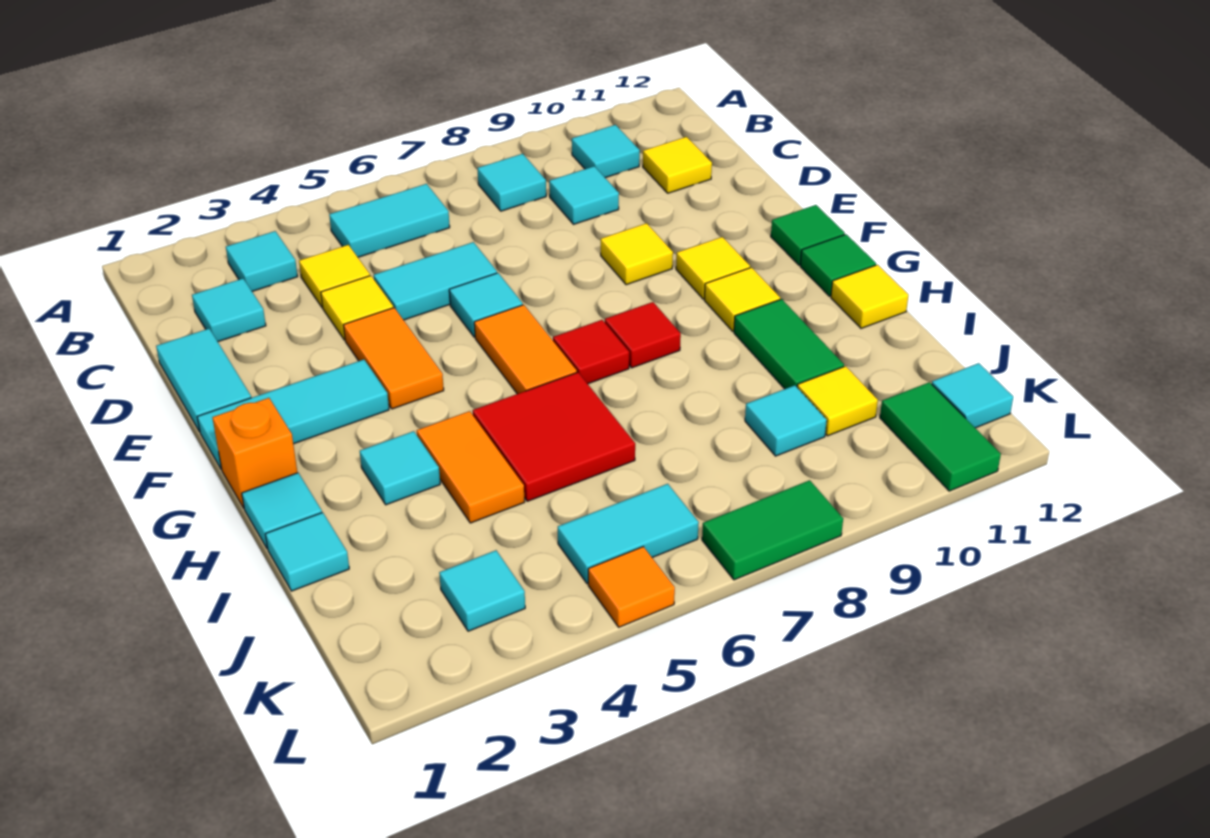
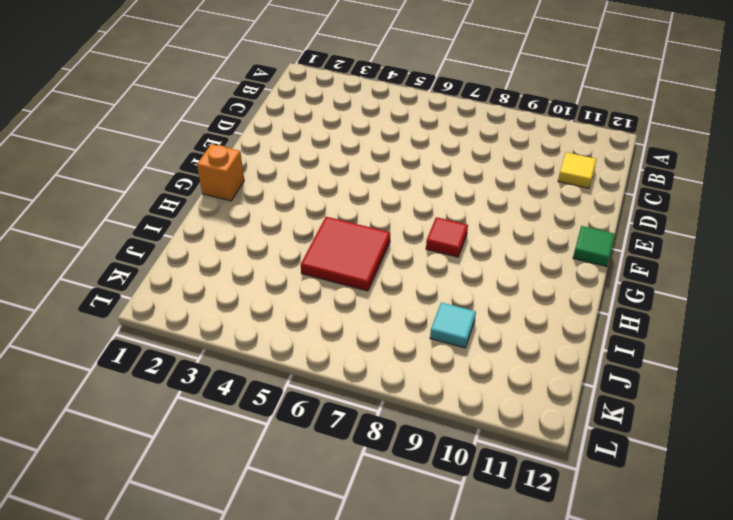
none -> cyan 1x1 tile [226,231,298,291]
none -> cyan 1x2 tile [329,184,450,257]
none -> cyan 1x1 tile [477,154,546,211]
none -> cyan 1x1 tile [572,125,640,178]

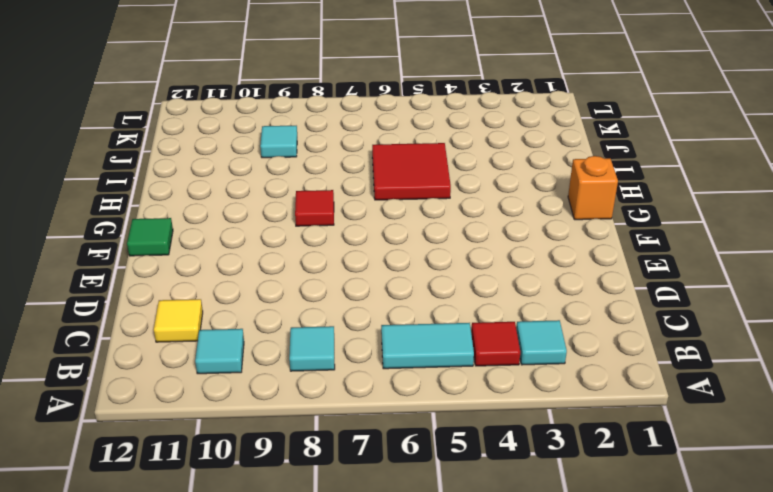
red 1x1 tile [471,322,520,366] -> red 1x1 tile moved to [553,320,629,384]
none -> cyan 1x1 tile [192,279,266,342]
none -> yellow 1x1 tile [299,245,370,307]
none -> cyan 1x1 tile [549,166,619,224]
none -> cyan 1x2 tile [156,329,251,432]

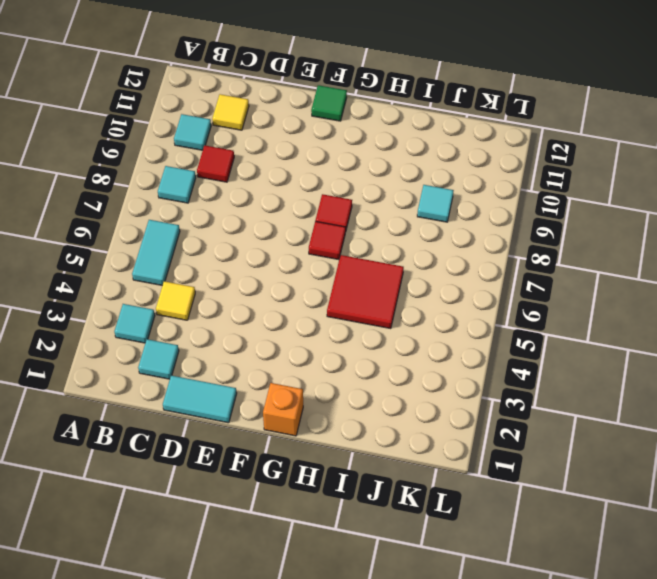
red 1x1 tile [197,145,234,182] -> cyan 1x1 tile [549,166,619,224]
none -> yellow 1x1 tile [321,276,393,340]
none -> cyan 1x2 tile [374,242,497,320]
none -> orange 1x2 tile [343,308,444,409]
none -> cyan 1x1 tile [449,273,523,337]

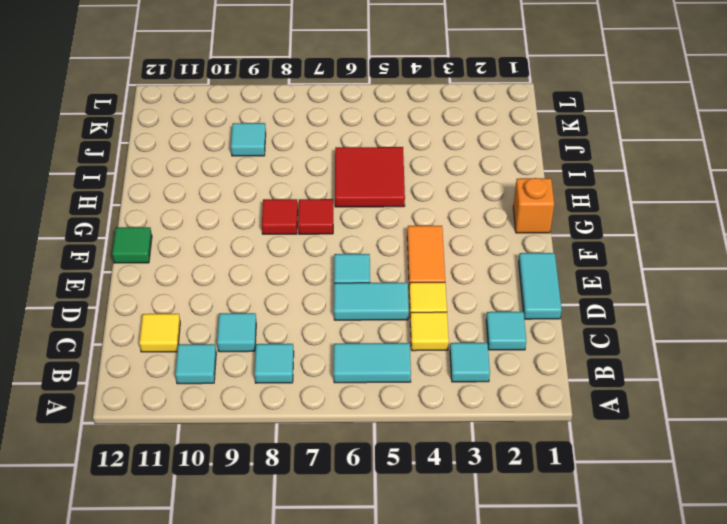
none -> yellow 1x1 tile [601,223,673,285]
none -> cyan 1x3 tile [197,360,389,469]
none -> orange 1x2 tile [474,305,577,394]
none -> yellow 1x1 tile [676,237,750,299]

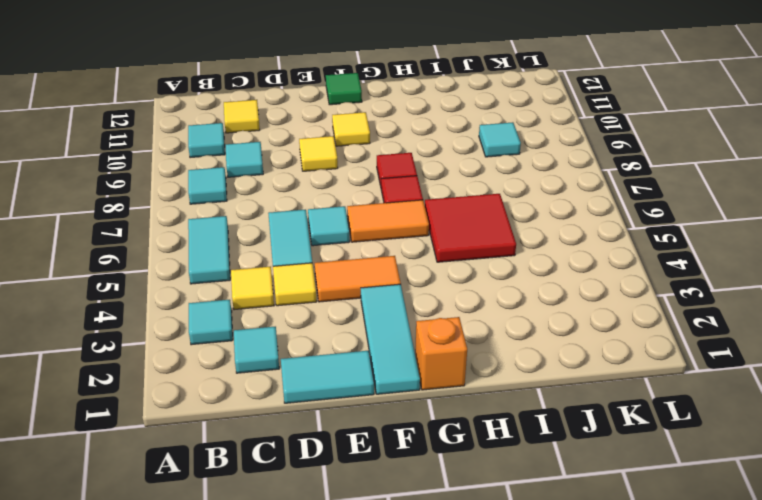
none -> yellow 1x1 tile [704,267,780,331]
none -> green 1x1 tile [800,234,876,296]
none -> cyan 1x1 tile [242,473,322,549]
none -> cyan 1x1 tile [360,431,440,505]

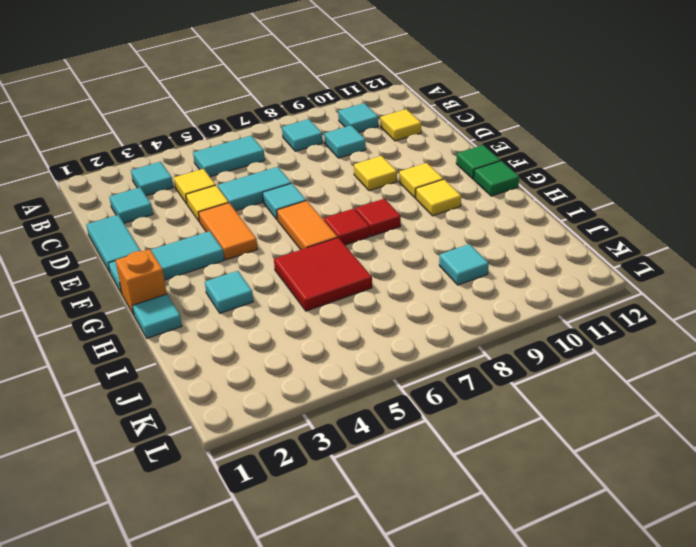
none -> orange 1x2 tile [417,411,525,523]
none -> green 1x2 tile [734,299,844,389]
none -> yellow 1x1 tile [831,265,908,328]
none -> cyan 1x1 tile [265,512,349,591]

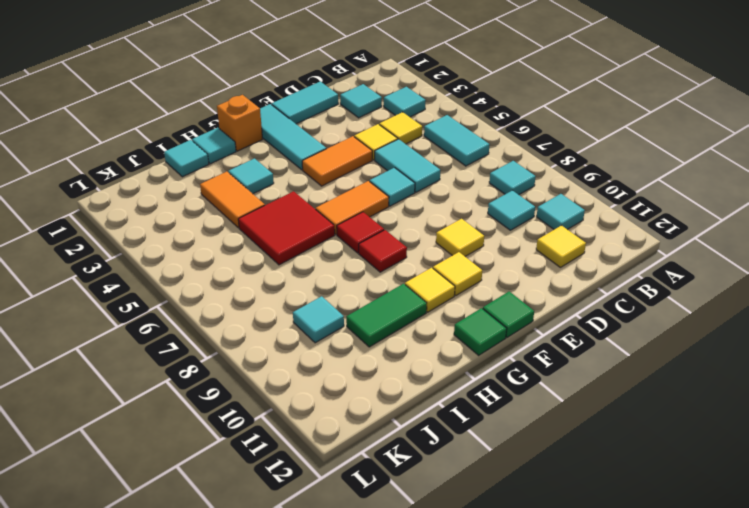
orange 1x2 tile [200,172,265,228] -> orange 1x2 tile turned to [417,411,525,523]
none -> yellow 1x1 tile [831,265,908,328]
none -> yellow 1x1 tile [797,366,878,436]
none -> cyan 1x1 tile [439,550,525,631]
none -> cyan 1x2 tile [558,484,699,584]

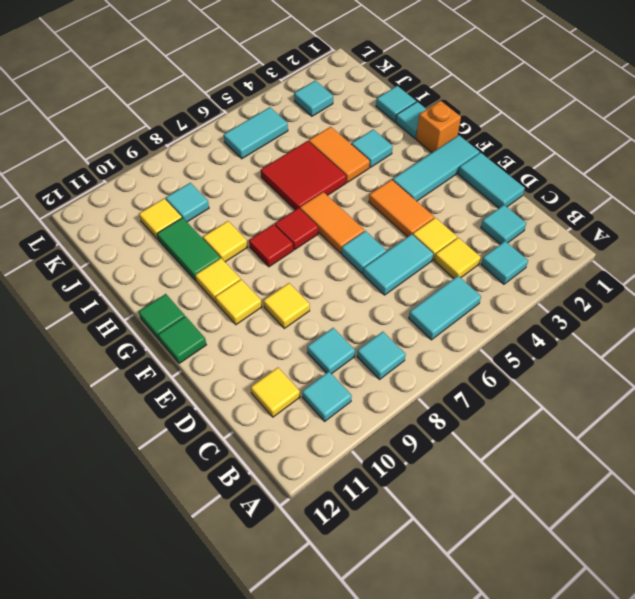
yellow 1x1 tile [203,221,247,262] -> yellow 1x1 tile moved to [831,265,908,328]
none -> green 1x2 tile [880,382,1001,491]
none -> cyan 1x1 tile [932,363,1013,428]
none -> orange 1x1 tile [588,547,675,627]
none -> green 1x2 tile [702,480,843,580]

